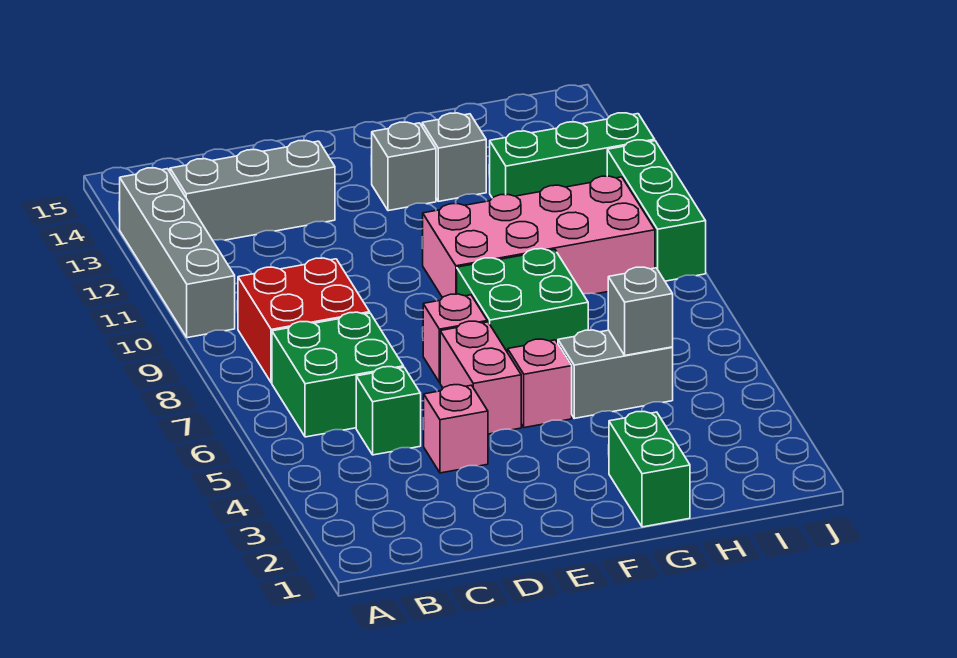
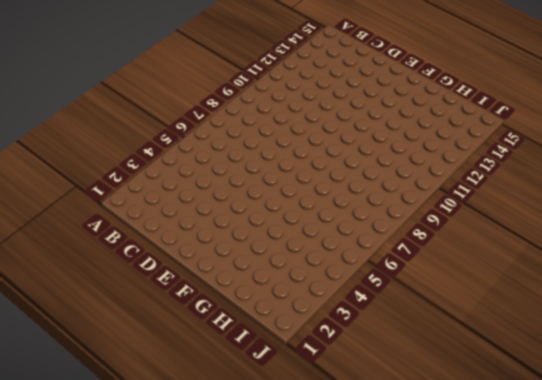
none -> grey 1x4 brick [120,168,235,338]
none -> green 2x2 brick [272,312,404,437]
none -> red 2x2 brick [238,258,370,383]

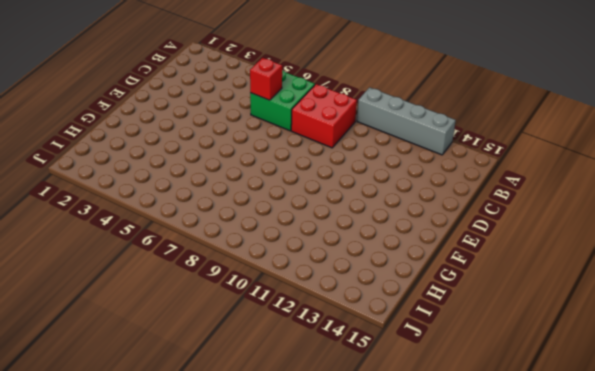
red 1x1 brick [250,58,282,100] -> none
none -> grey 1x3 brick [170,141,335,240]
none -> green 1x1 brick [356,367,421,455]
none -> pink 1x1 brick [423,385,488,473]

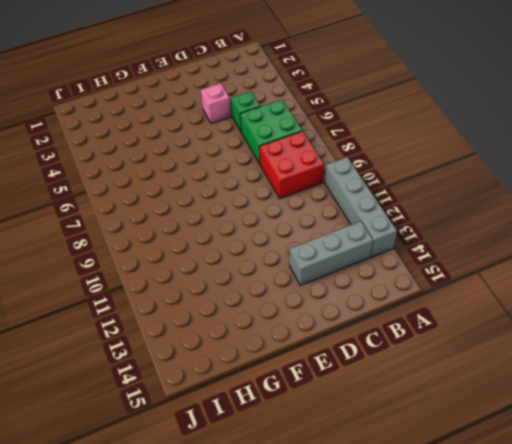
none -> pink 1x2 brick [440,321,521,434]
none -> pink 1x1 brick [423,294,487,382]
none -> pink 1x1 brick [508,339,572,428]

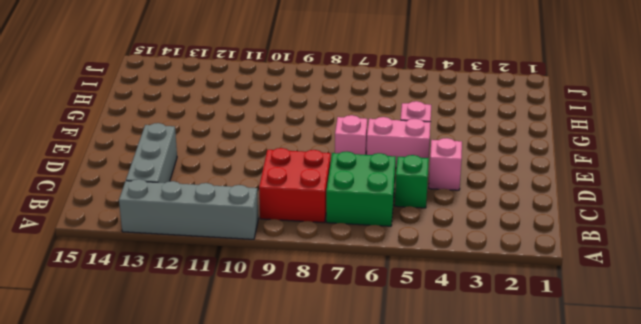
none -> green 2x2 brick [457,249,588,353]
none -> pink 2x4 brick [423,176,655,298]
none -> grey 1x1 brick [372,122,436,211]

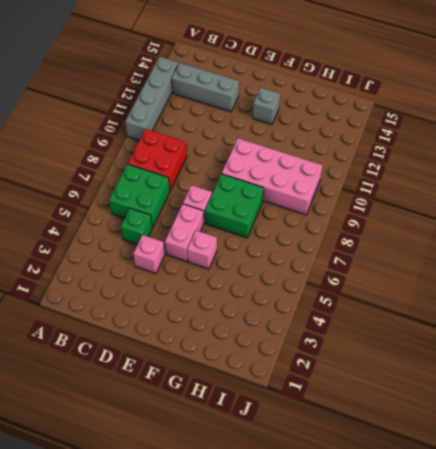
none -> green 1x2 brick [609,412,690,527]
none -> grey 1x2 brick [558,330,673,418]
none -> grey 1x1 brick [422,113,486,201]

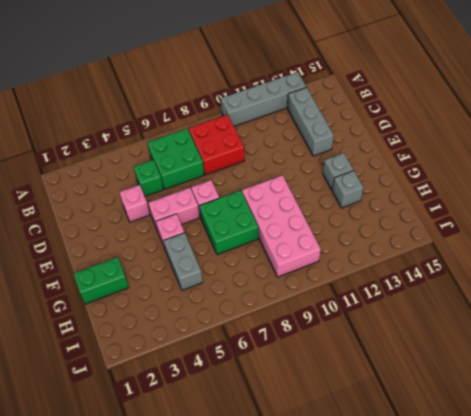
none -> green 1x3 brick [490,113,655,198]
none -> green 1x3 brick [607,140,706,281]
none -> grey 1x1 brick [608,267,673,355]

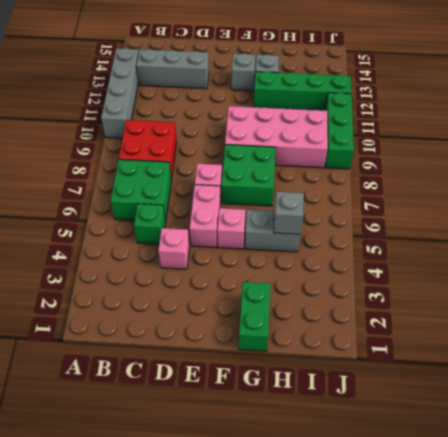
green 1x4 brick [254,71,352,111] -> green 1x3 brick [490,113,655,198]

